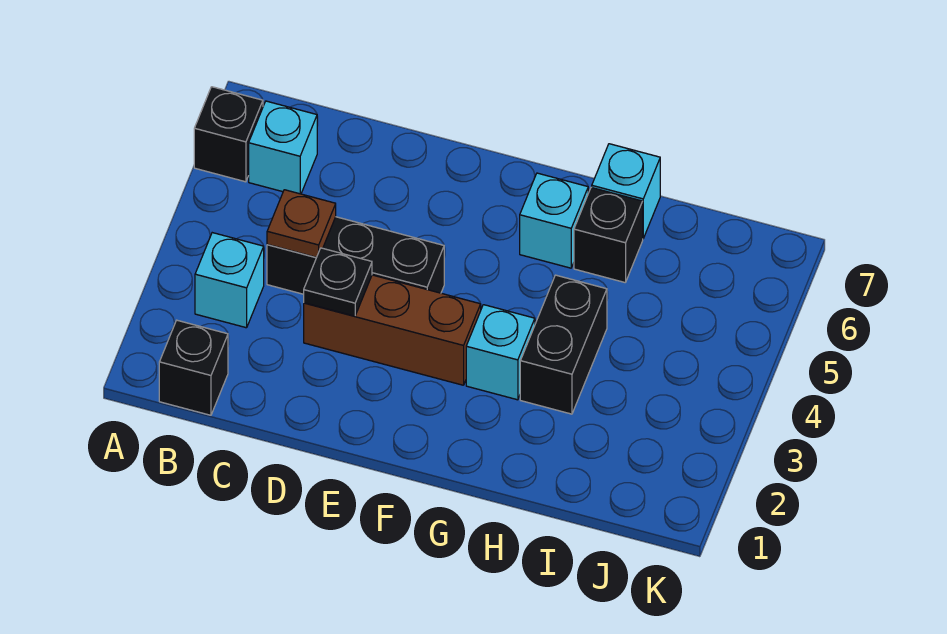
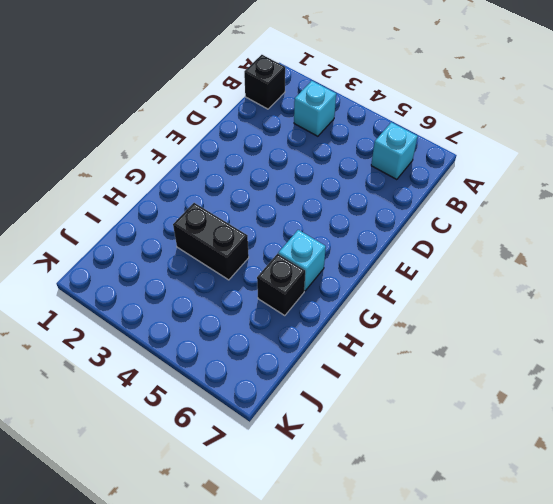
none -> black 1x1 brick [194,87,263,182]
none -> black 1x3 brick [267,217,444,294]
none -> brown 1x3 brick [304,275,481,385]

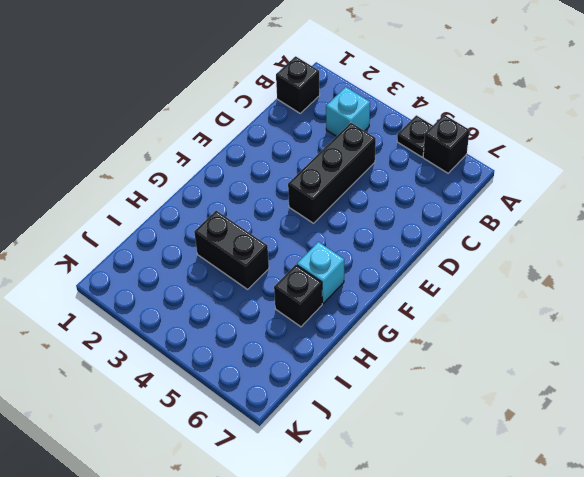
black 1x1 plate [397,115,433,157] -> black 1x1 plate moved to [304,248,372,316]
none -> cyan 1x1 brick [249,101,317,194]
none -> brown 1x3 brick [304,275,481,385]
none -> cyan 1x1 brick [466,305,535,400]

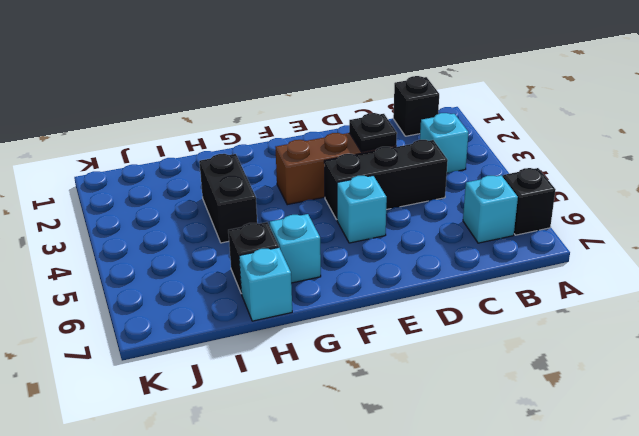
cyan 1x1 brick [337,176,387,243] -> cyan 1x1 brick moved to [466,305,535,400]
none -> brown 1x1 plate [267,190,336,257]

